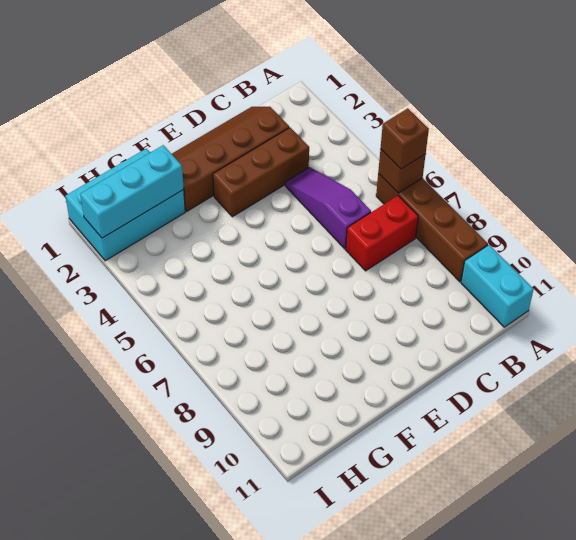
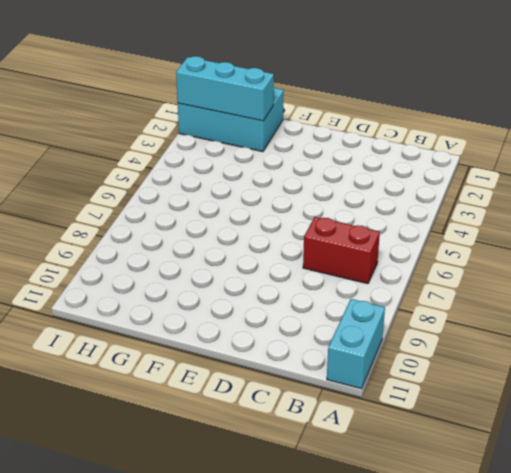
none -> brown 1x4 brick [376,173,488,282]
none -> brown 2x4 slope [172,107,289,211]

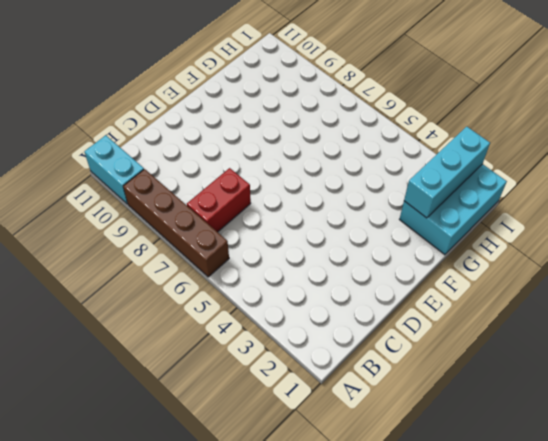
none -> brown 2x4 slope [172,107,289,211]
none -> brown 1x3 brick [213,128,309,217]

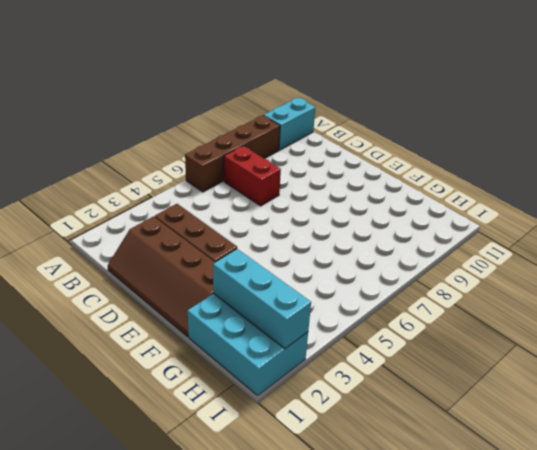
none -> purple 1x3 slope [285,167,371,249]
none -> brown 1x1 brick [378,149,426,193]

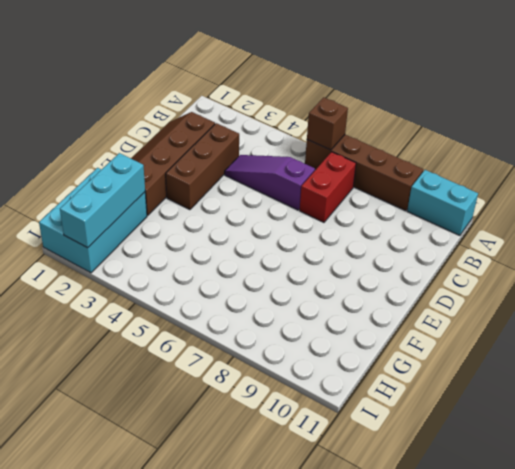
none -> brown 1x1 brick [381,109,429,169]

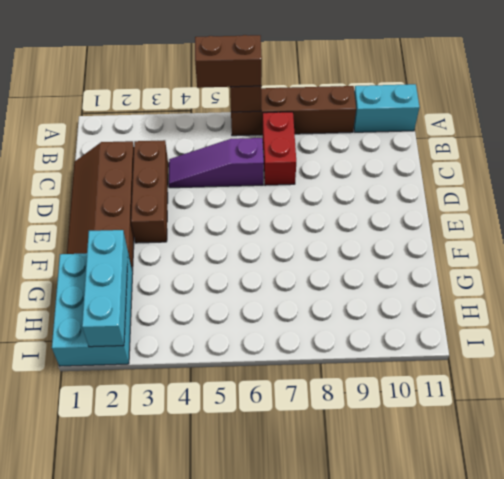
brown 1x2 brick [195,35,262,88] -> brown 1x1 brick [381,109,429,169]

